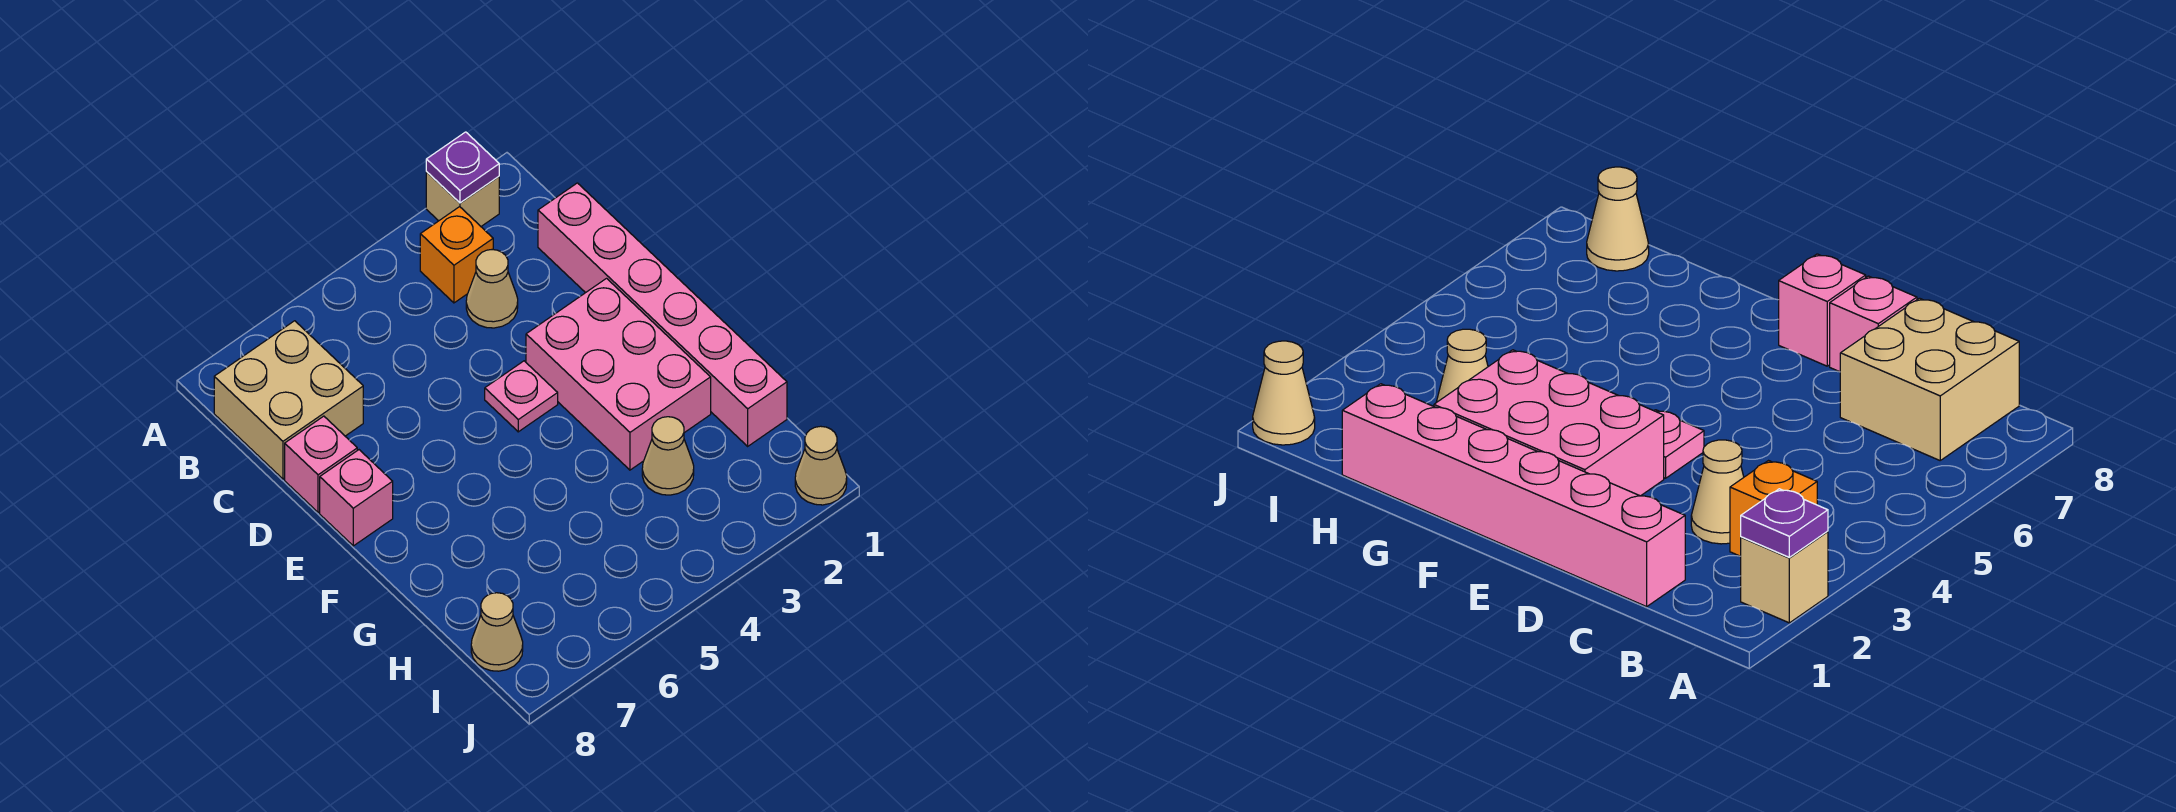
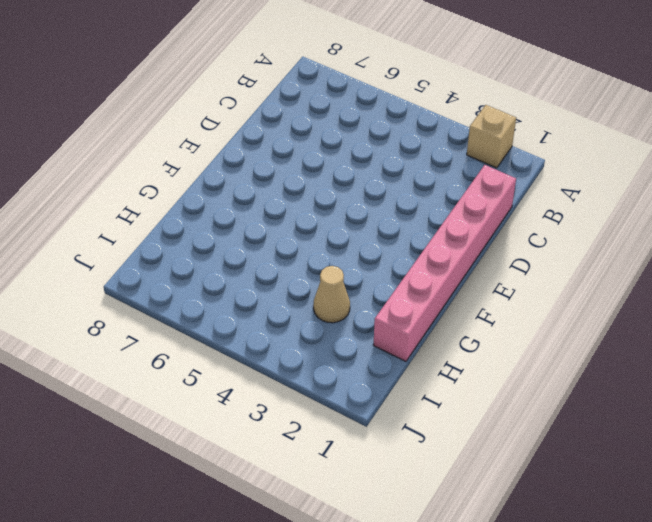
none -> orange 1x1 brick [420,207,493,303]
none -> tan 2x2 brick [214,321,363,479]
none -> tan 1x1 cone [466,250,518,328]

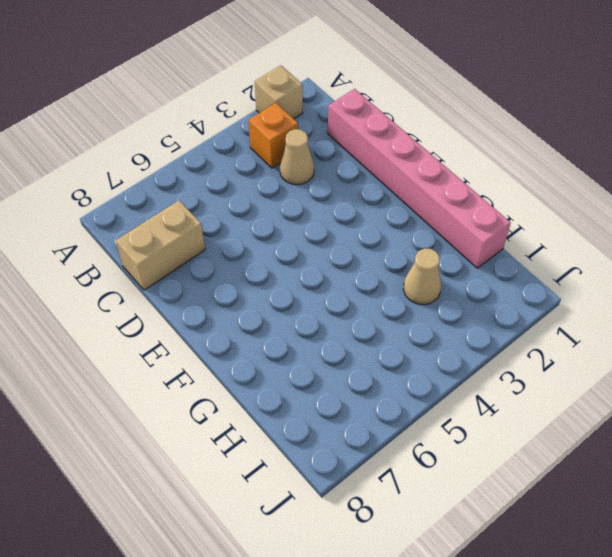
tan 1x2 brick [116,200,205,290] -> tan 2x2 brick [214,321,363,479]
none -> pink 1x1 brick [285,416,357,512]
none -> pink 2x3 brick [526,278,711,470]
none -> pink 1x1 plate [485,361,558,432]

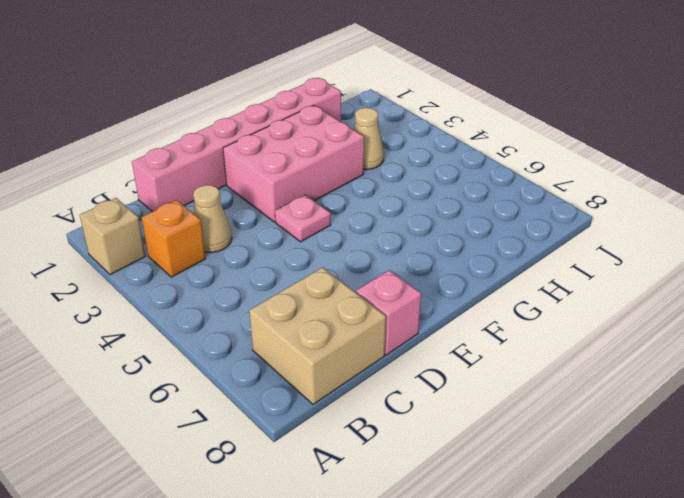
none -> pink 1x1 brick [320,450,393,546]
none -> tan 1x1 cone [471,593,523,671]
none -> tan 1x1 cone [795,426,847,505]

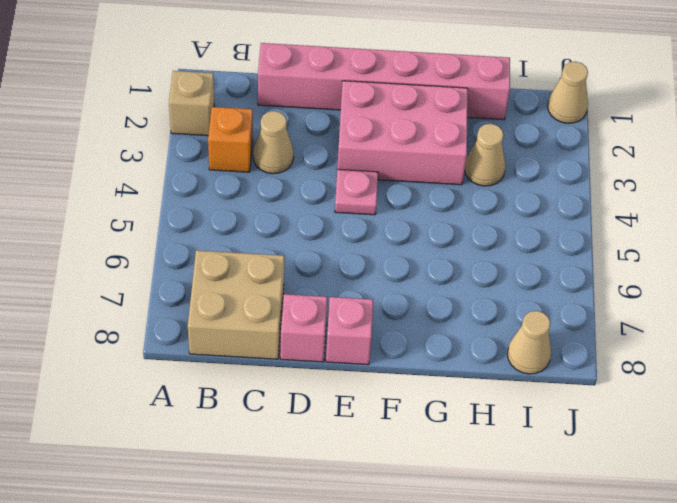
none -> purple 1x1 plate [426,132,499,203]

